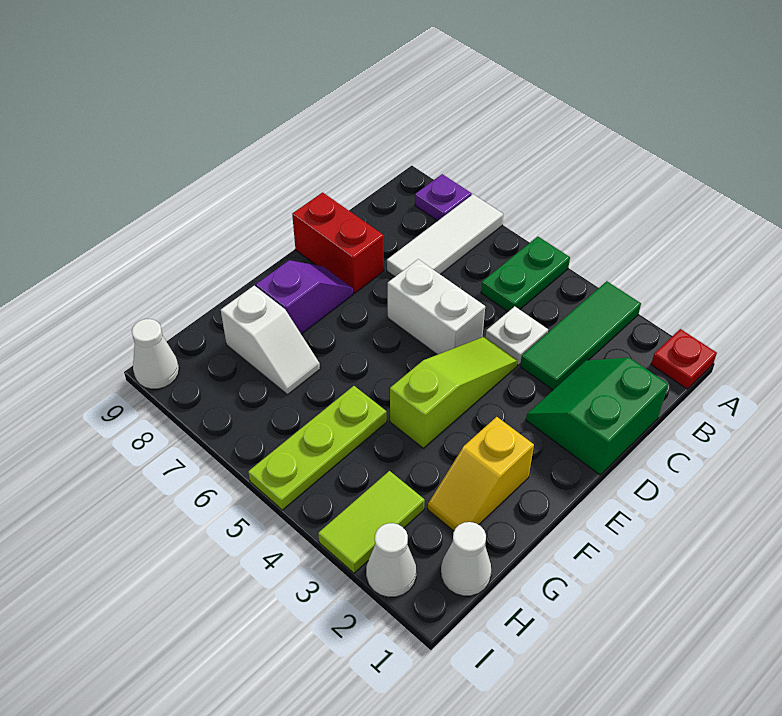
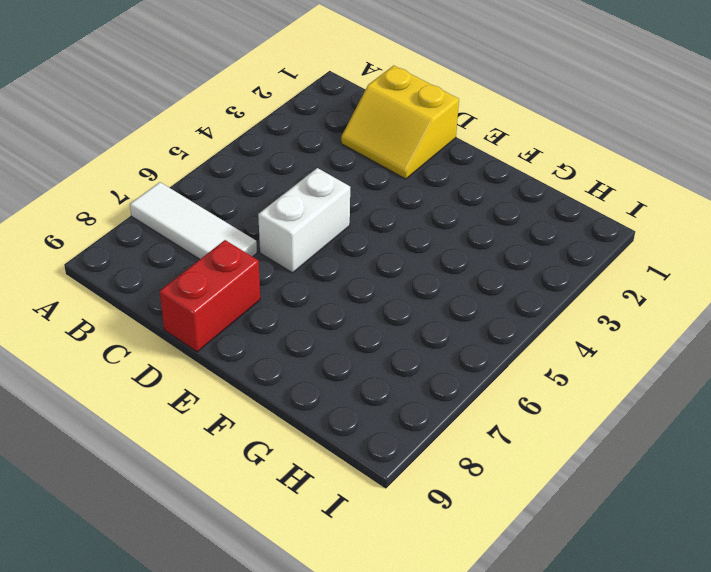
yellow 2x2 slope [341,66,459,179] -> green 2x2 slope [526,358,668,475]
none -> red 1x1 plate [651,329,717,389]
none -> green 1x3 tile [520,281,641,390]
none -> green 1x2 plate [481,237,570,312]

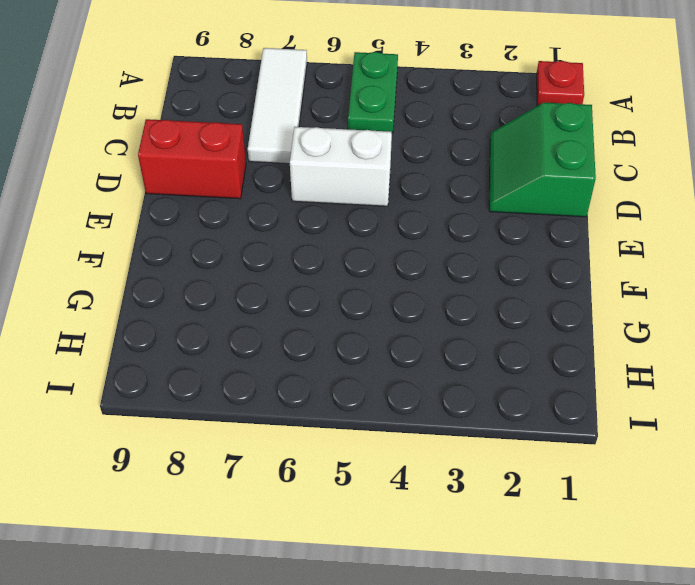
none -> green 1x3 tile [520,281,641,390]
none -> purple 1x1 plate [415,174,472,221]
none -> white 1x1 plate [486,306,548,365]

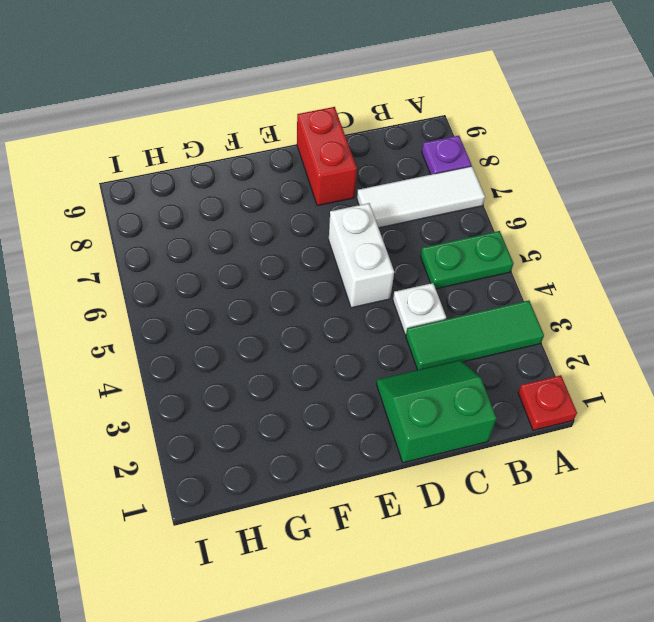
none -> lime 1x3 slope [390,337,518,448]
none -> purple 1x2 slope [256,260,353,334]
none -> yellow 1x2 slope [428,417,534,531]

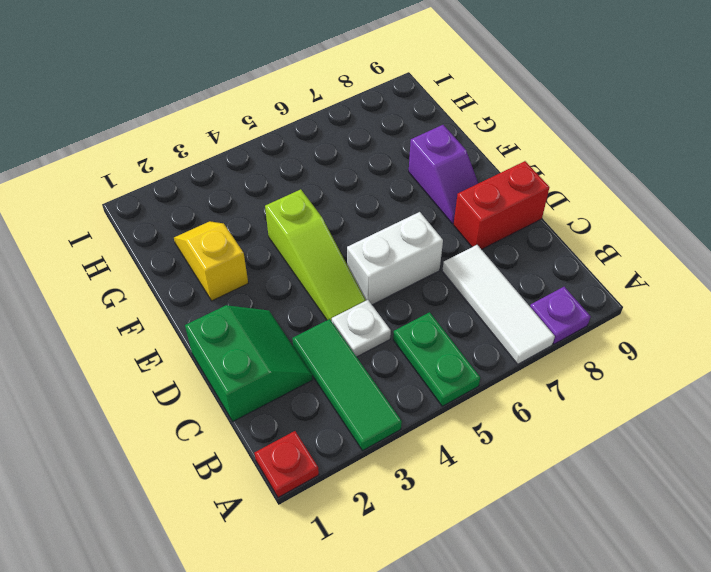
none -> lime 1x3 plate [248,386,387,510]
none -> white 1x2 slope [221,286,320,395]
none -> white 1x1 cone [441,522,491,596]

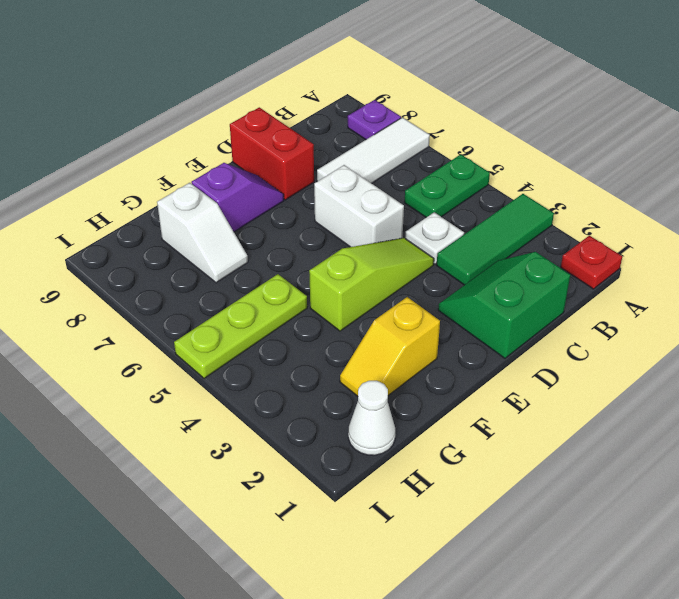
none -> lime 1x2 tile [318,471,425,573]
none -> white 1x1 cone [366,523,416,597]
none -> white 1x1 cone [132,319,179,389]

